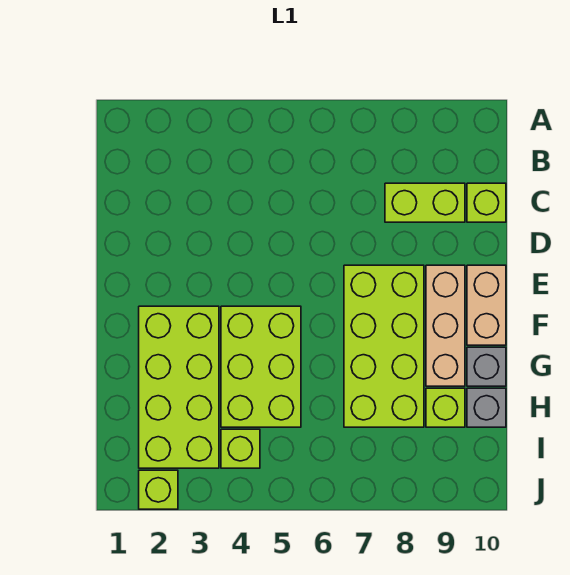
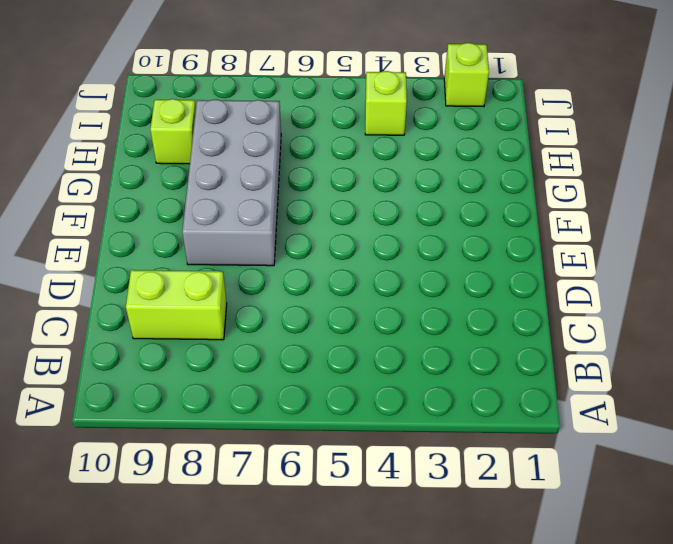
grey 2x4 brick [182,99,281,266] -> lime 2x4 brick [344,265,424,427]
none -> lime 1x1 brick [467,183,506,222]
none -> tan 1x3 brick [426,265,465,386]
none -> tan 1x2 brick [467,265,506,345]

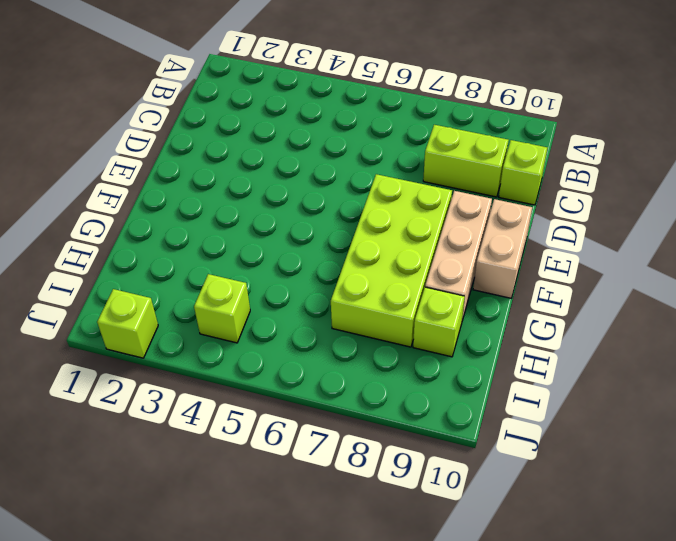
none -> lime 2x4 brick [139,306,219,468]
none -> lime 2x3 brick [221,306,301,427]
none -> grey 1x1 brick [467,347,506,386]

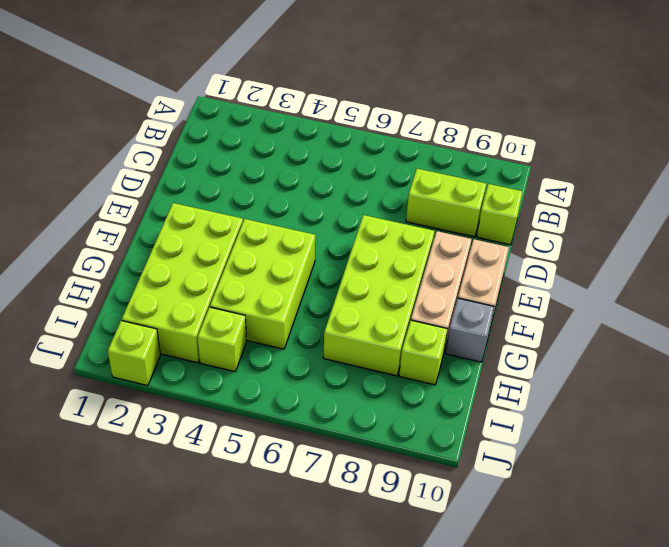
none -> grey 1x1 brick [467,388,506,427]

